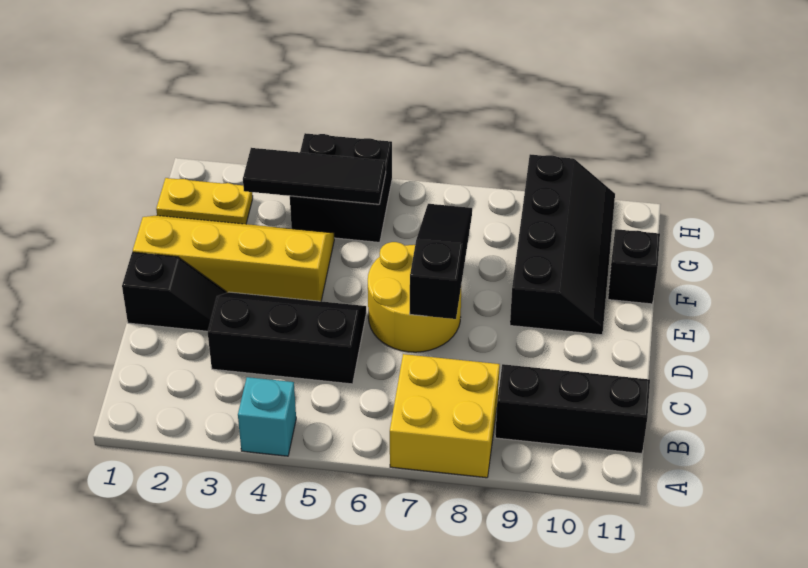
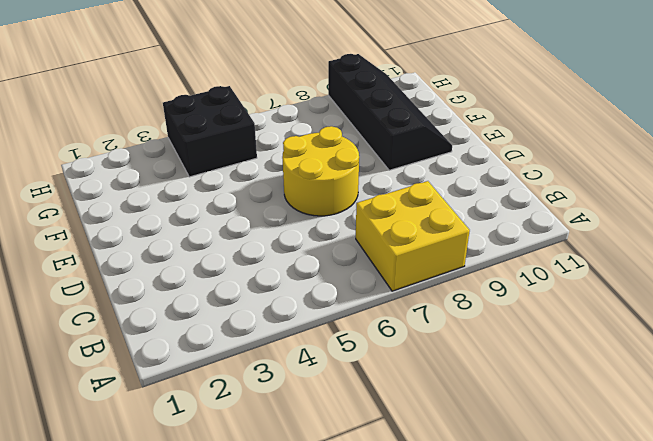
none -> cyan 1x1 brick [238,377,296,456]
none -> black 1x3 brick [495,364,650,454]
none -> black 2x3 slope [208,292,366,384]

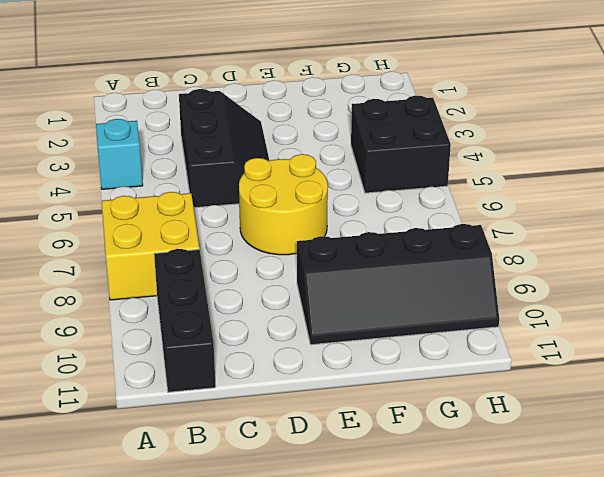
none -> black 1x2 slope [122,252,227,331]
none -> yellow 2x4 slope [133,215,334,301]
none -> black 1x1 brick [608,229,660,304]

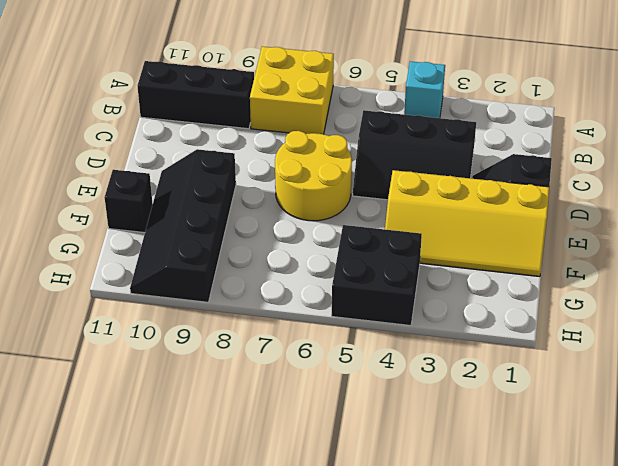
none -> yellow 1x2 plate [156,178,253,224]
none -> black 1x3 slope [410,204,472,319]
none -> black 1x3 tile [243,148,386,204]

